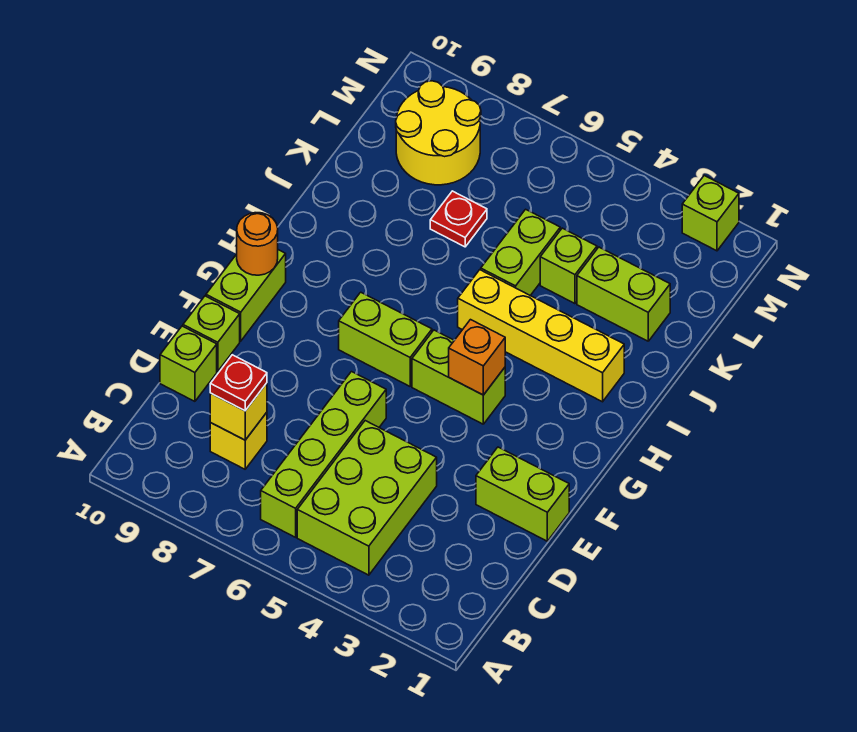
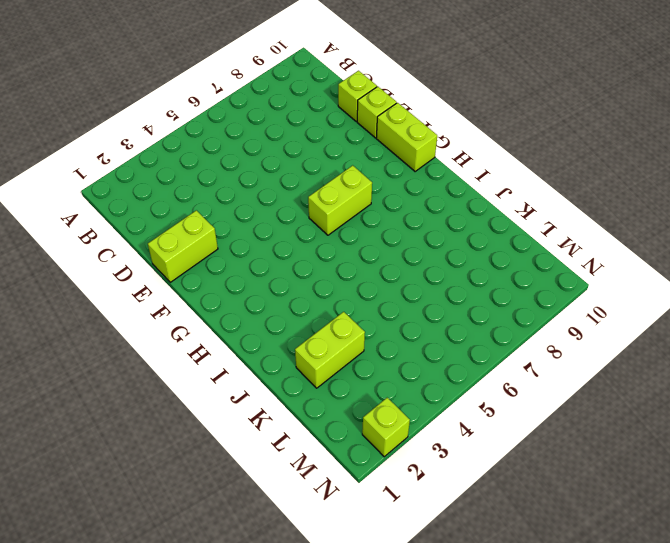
none -> lime 2x3 brick [297,421,437,575]
none -> lime 1x4 brick [261,372,386,537]
none -> yellow 1x1 brick [210,412,267,469]

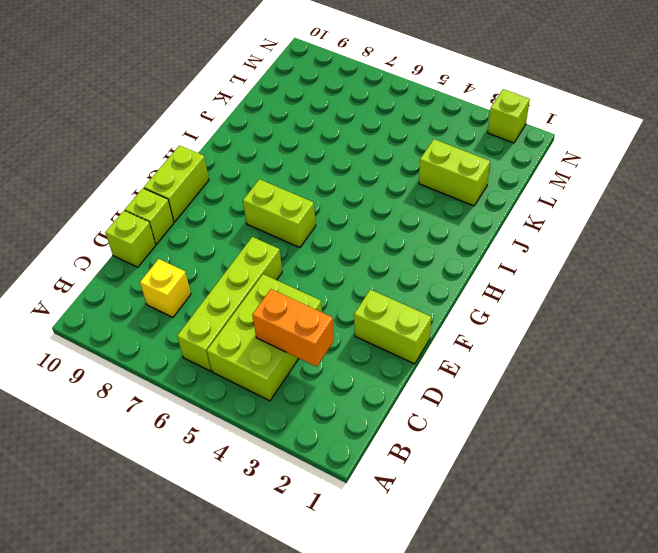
orange 1x2 brick [252,289,334,367] -> none
none -> lime 1x2 brick [412,330,505,424]
none -> yellow 1x4 brick [458,270,624,402]
none -> lime 1x2 brick [481,209,560,296]

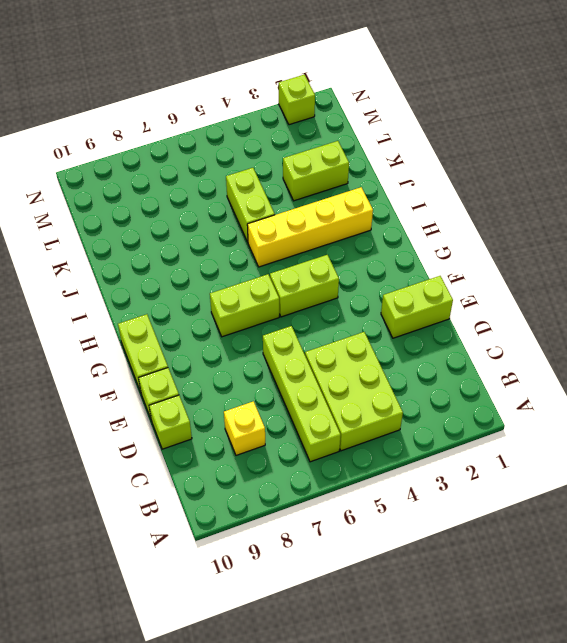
none -> lime 1x1 brick [540,228,597,304]
none -> red 1x1 plate [430,191,487,247]
none -> yellow 2x2 round brick [396,81,481,185]

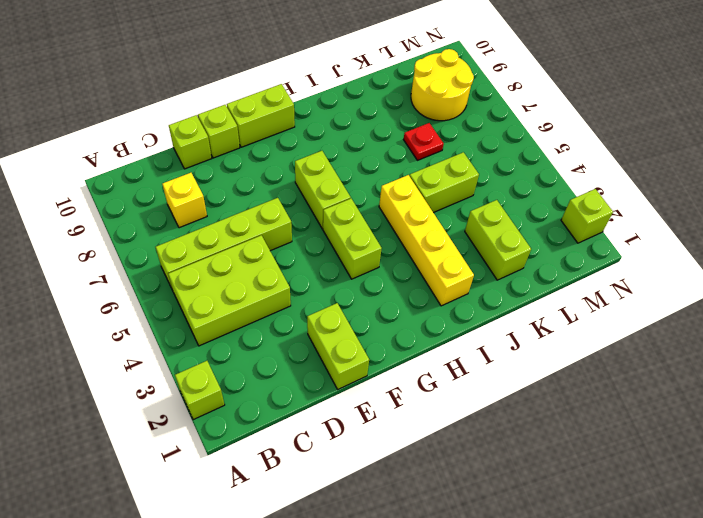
lime 1x1 brick [175,361,225,420] -> lime 1x1 brick moved to [540,228,597,304]
none -> yellow 1x1 brick [210,383,267,440]
none -> orange 1x1 brick [449,320,505,395]
none -> orange 1x1 round brick [237,213,278,275]

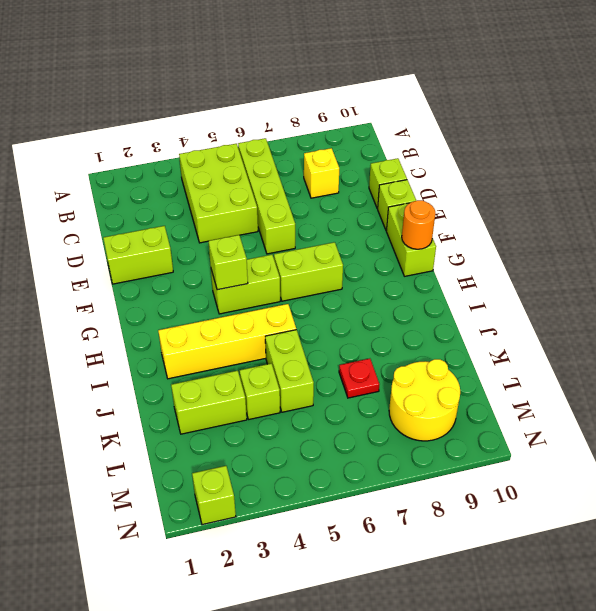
lime 1x1 brick [208,235,248,290] -> orange 1x1 brick [449,320,505,395]
none -> yellow 1x1 brick [210,383,267,440]
none -> red 1x1 plate [210,355,267,411]

